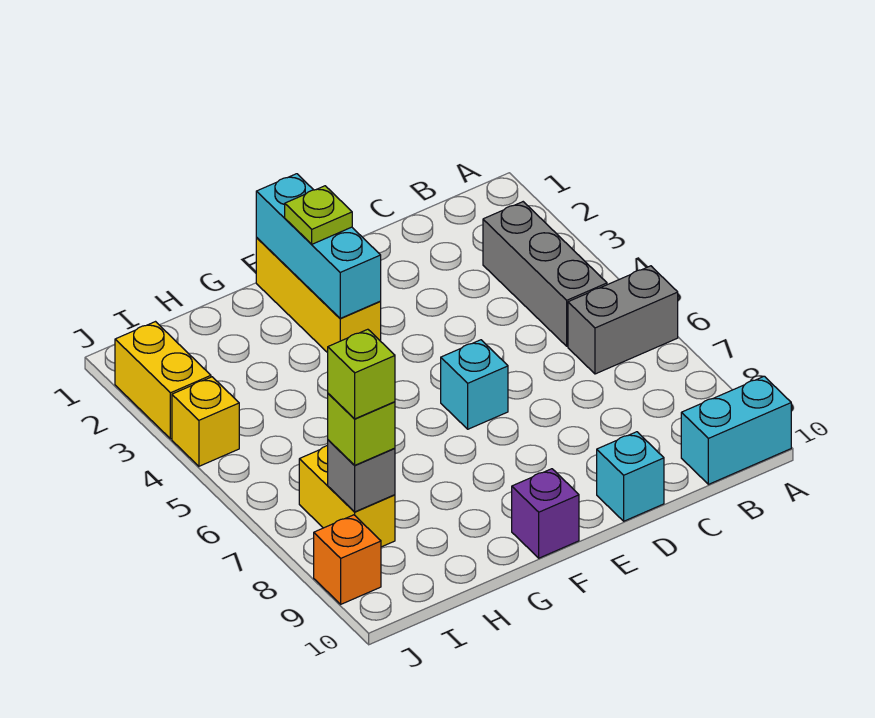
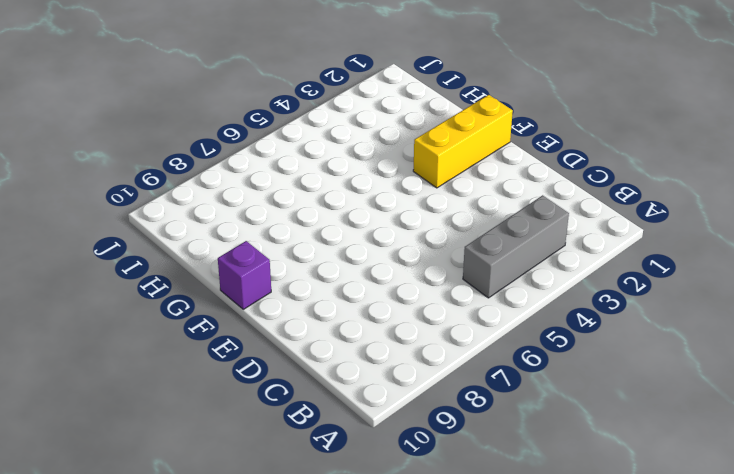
none -> grey 1x2 brick [568,266,678,374]
none -> cyan 1x2 brick [681,376,791,484]
none -> cyan 1x1 brick [597,432,664,521]

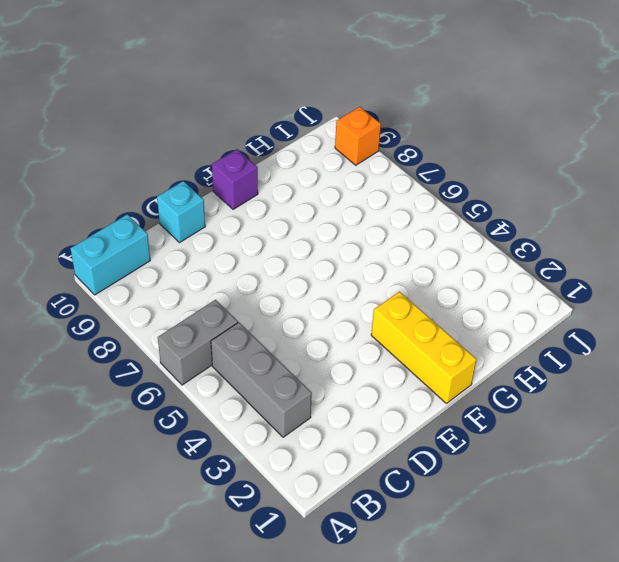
none -> cyan 1x1 brick [441,340,508,429]
none -> yellow 1x2 brick [299,446,395,547]
none -> yellow 1x2 brick [115,322,211,439]

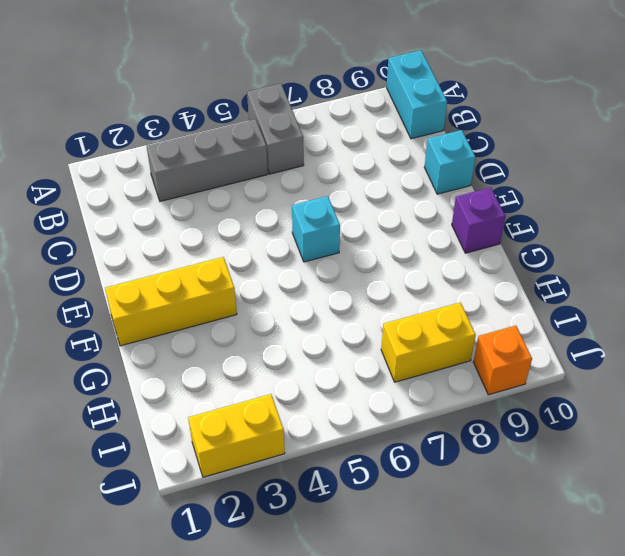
none -> yellow 1x1 brick [172,377,239,466]
none -> cyan 1x3 brick [256,174,381,319]
none -> grey 1x1 brick [328,440,395,512]

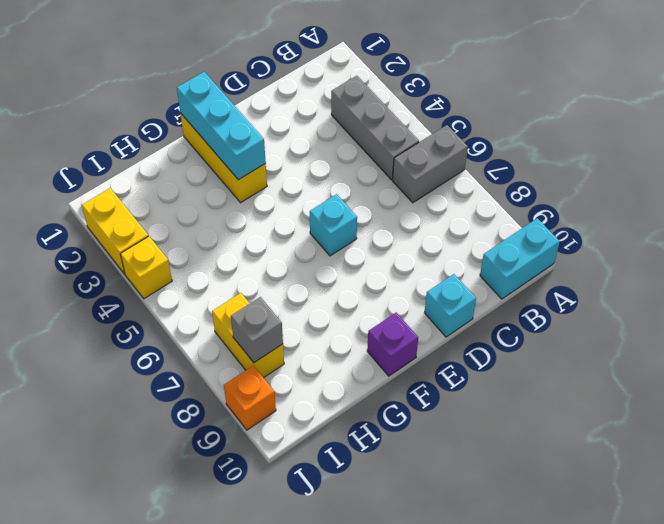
none -> lime 1x1 plate [285,186,352,244]
none -> lime 1x1 brick [328,394,395,465]
none -> lime 1x1 brick [328,329,395,419]

